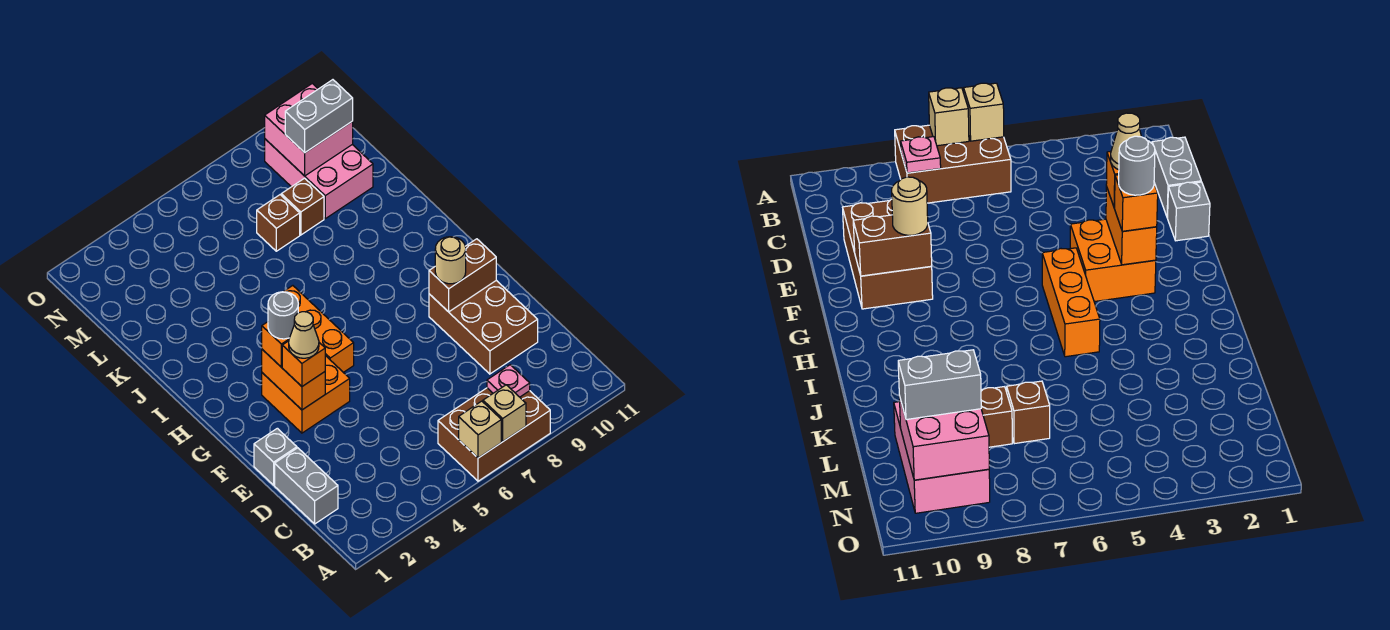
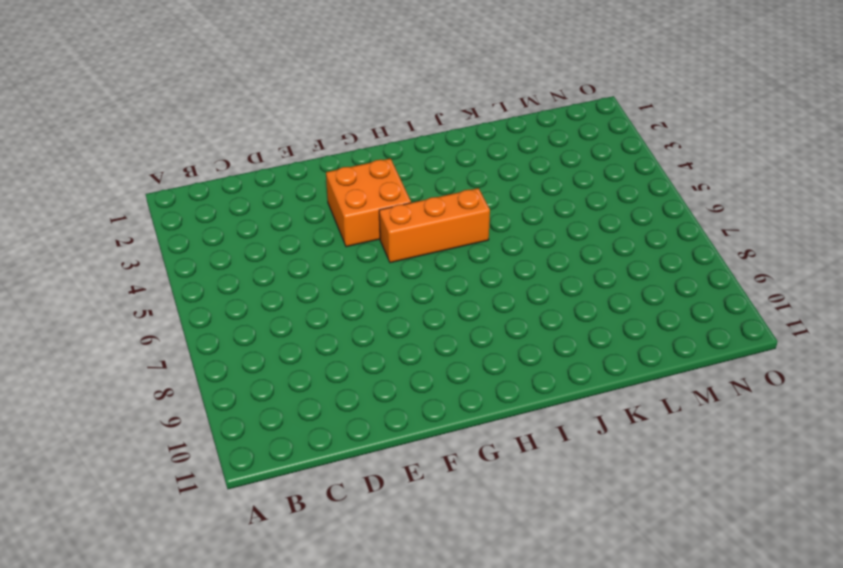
none -> brown 2x3 brick [438,388,550,481]
none -> grey 1x2 brick [275,448,338,524]
none -> brown 2x3 brick [429,280,538,374]

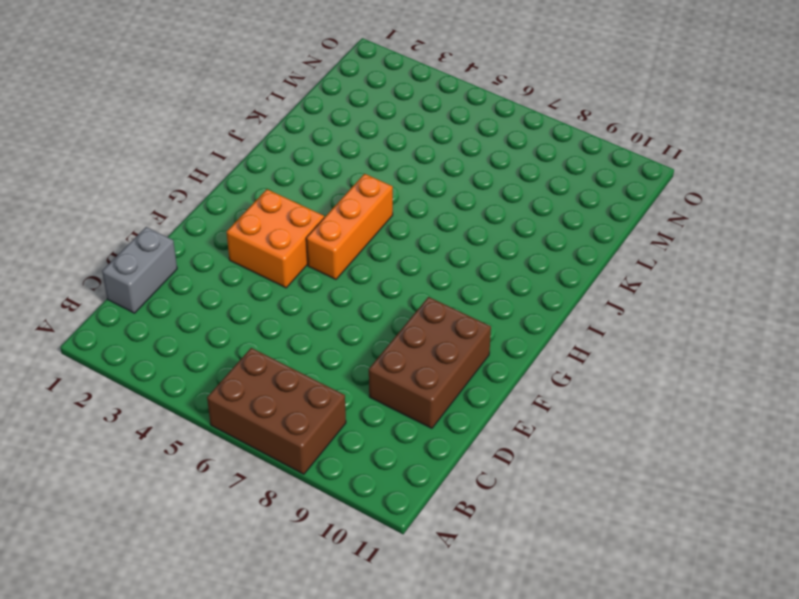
none -> grey 1x1 brick [254,428,297,485]
none -> brown 1x1 brick [257,195,300,251]
none -> brown 1x1 brick [281,178,324,235]

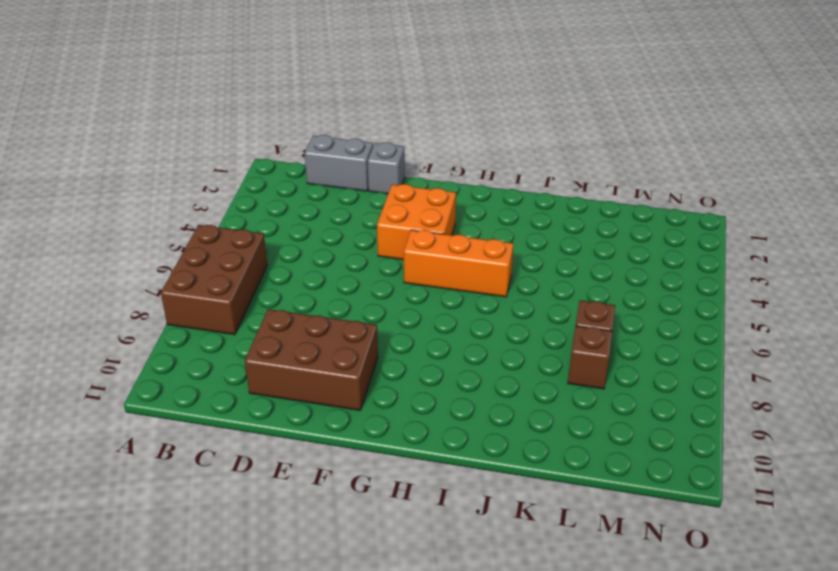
none -> pink 2x3 brick [265,139,373,219]
none -> tan 1x1 brick [459,401,501,458]
none -> tan 1x1 brick [483,385,526,441]

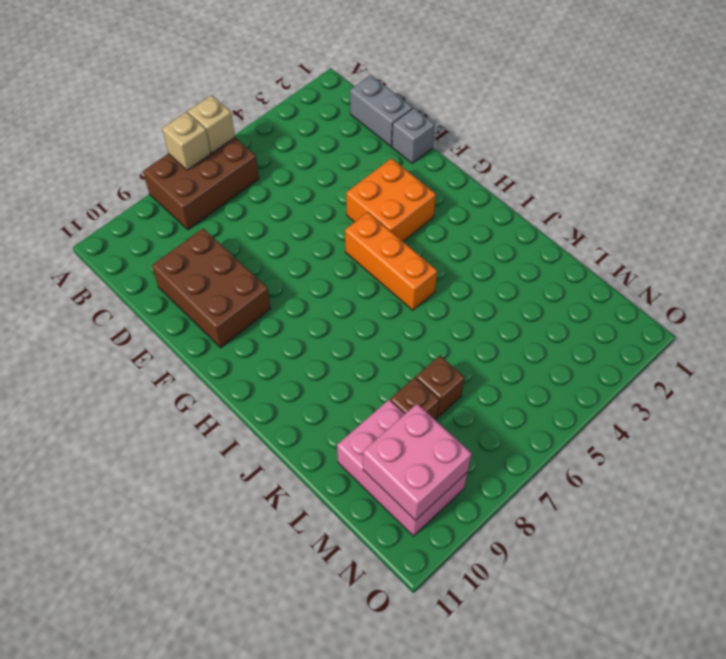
none -> pink 1x1 plate [487,365,530,397]
none -> orange 1x2 brick [262,349,325,410]
none -> brown 1x2 brick [429,239,496,312]

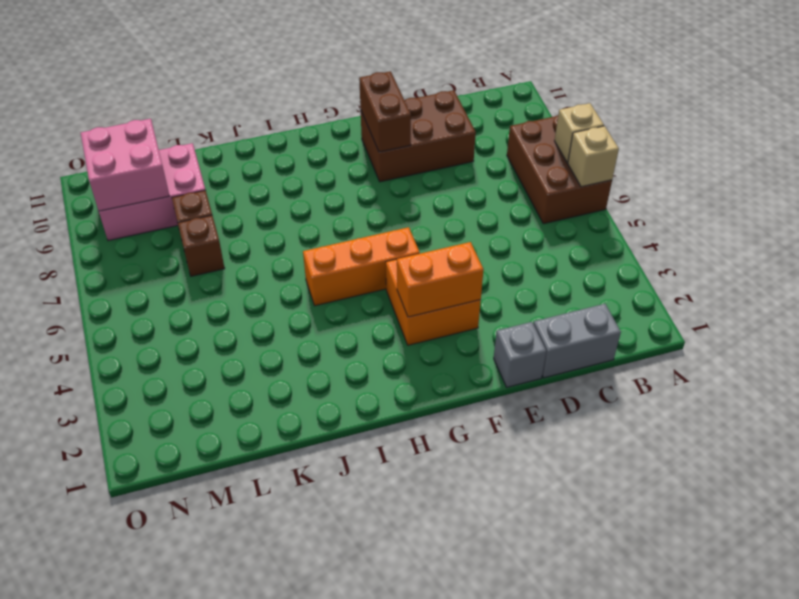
none -> pink 1x1 plate [487,365,530,397]
none -> orange 1x1 brick [282,341,325,386]
none -> tan 1x1 round brick [435,237,466,284]

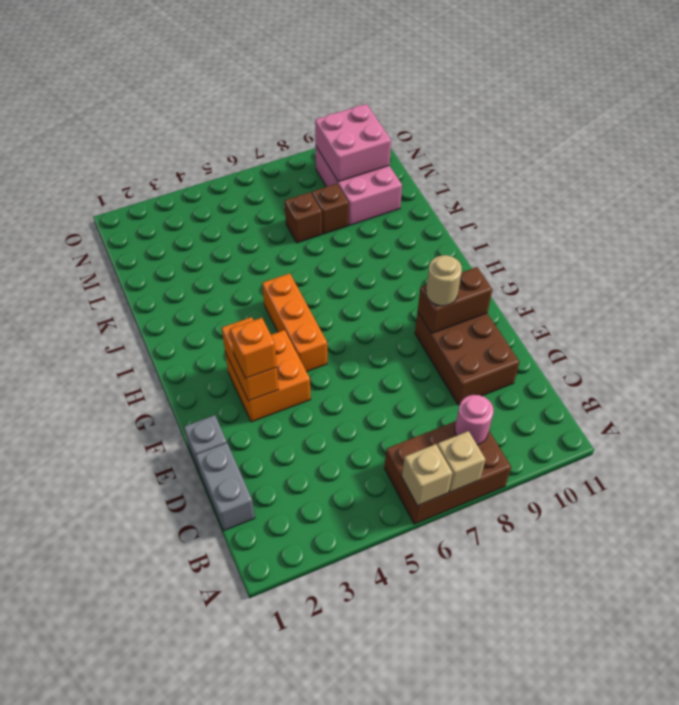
pink 1x1 round brick [455,395,494,445] -> pink 1x1 plate [487,365,530,397]
none -> orange 1x1 brick [262,322,289,367]
none -> grey 1x2 brick [285,80,353,153]
none -> tan 1x1 cone [289,312,319,358]

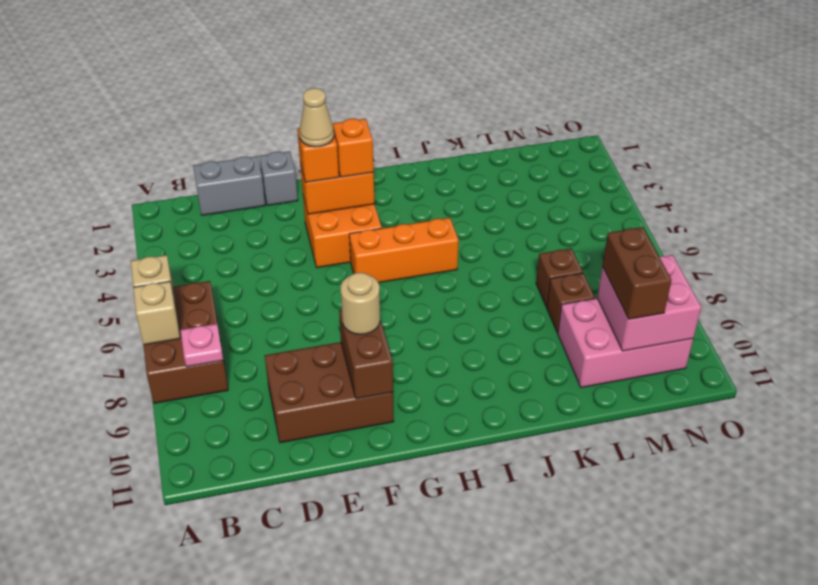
brown 1x2 brick [602,227,672,319] -> grey 1x2 brick [285,80,353,153]
none -> grey 1x1 round brick [268,292,298,339]

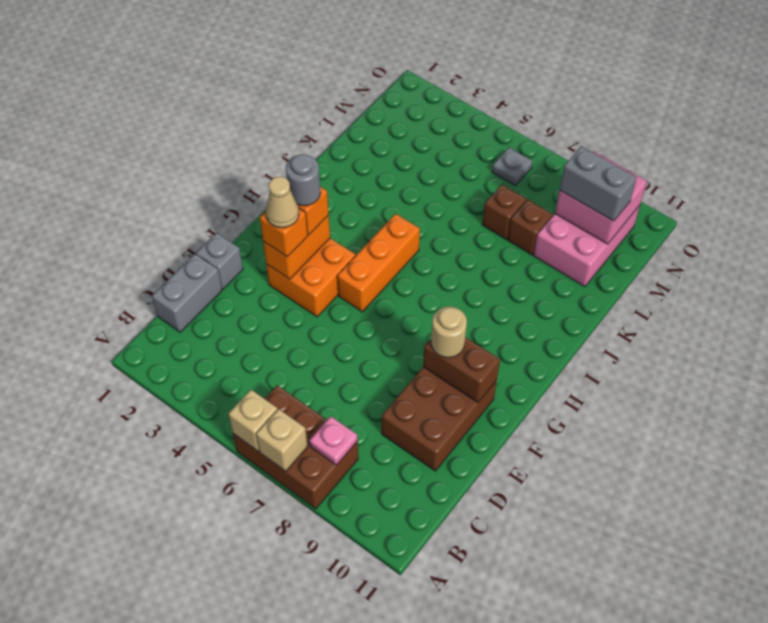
grey 1x1 plate [492,147,533,186] -> none

